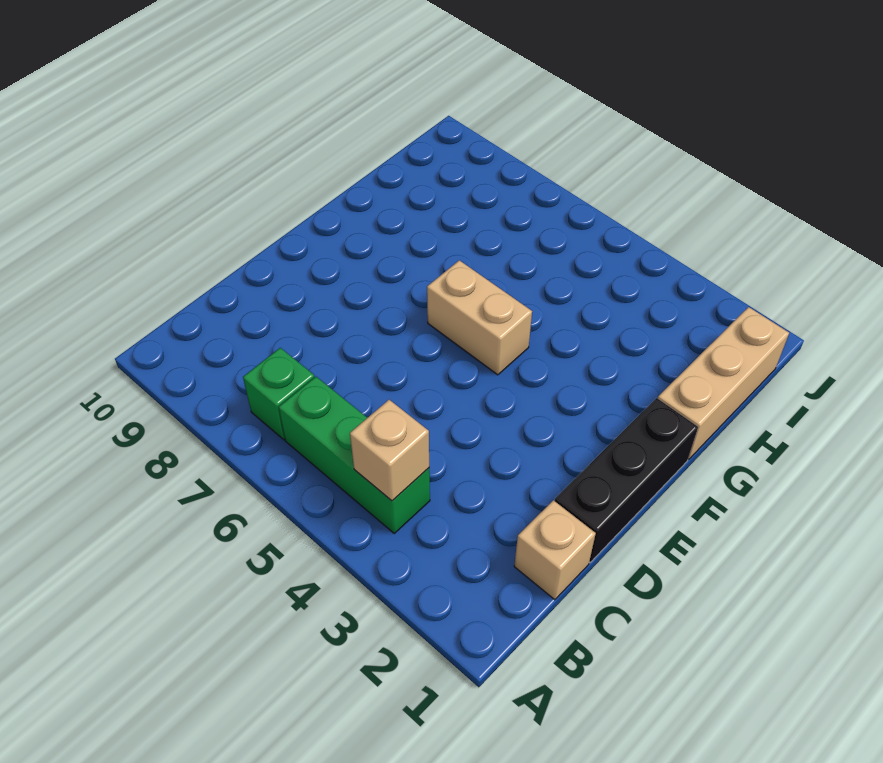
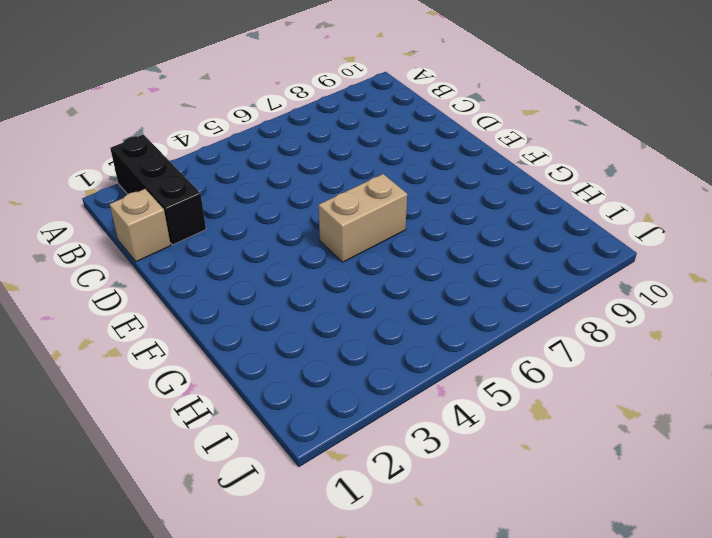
black 1x3 brick [110,135,206,245] -> black 1x3 brick moved to [555,398,698,562]
none -> green 1x3 brick [279,377,430,533]
none -> green 1x1 brick [243,348,314,440]

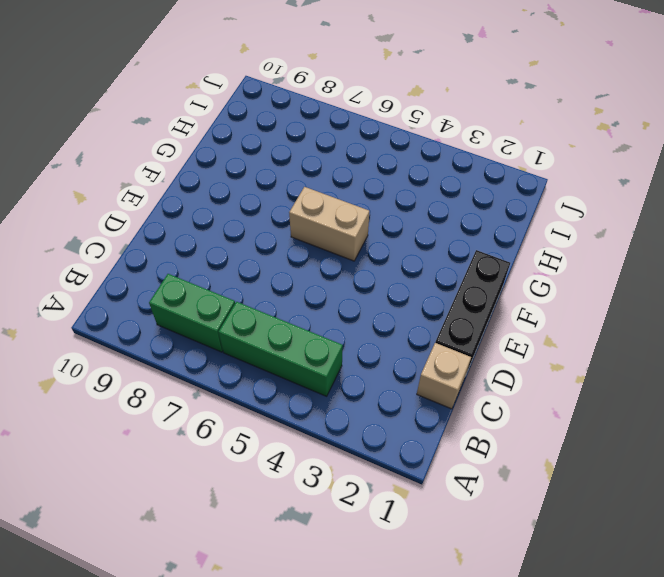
green 1x2 brick [149,274,235,352] -> green 1x1 brick [243,348,314,440]
none -> tan 1x3 brick [658,307,789,459]
none -> tan 1x1 brick [350,400,429,501]

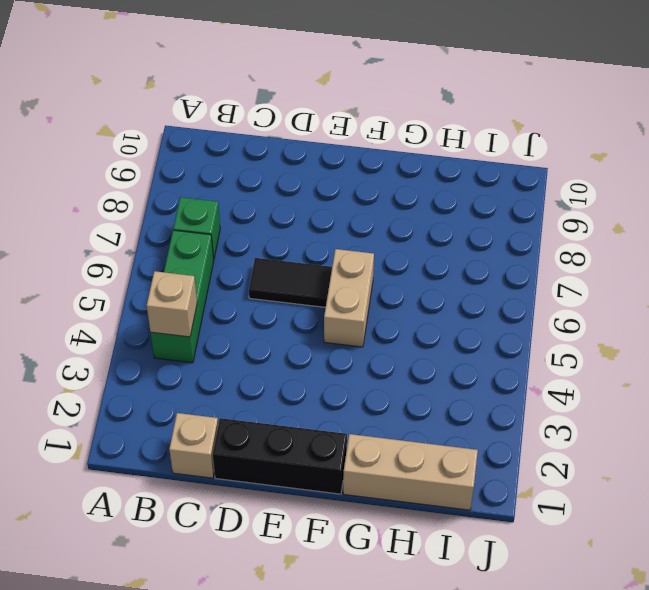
black 1x2 tile [249,258,332,307] -> none

